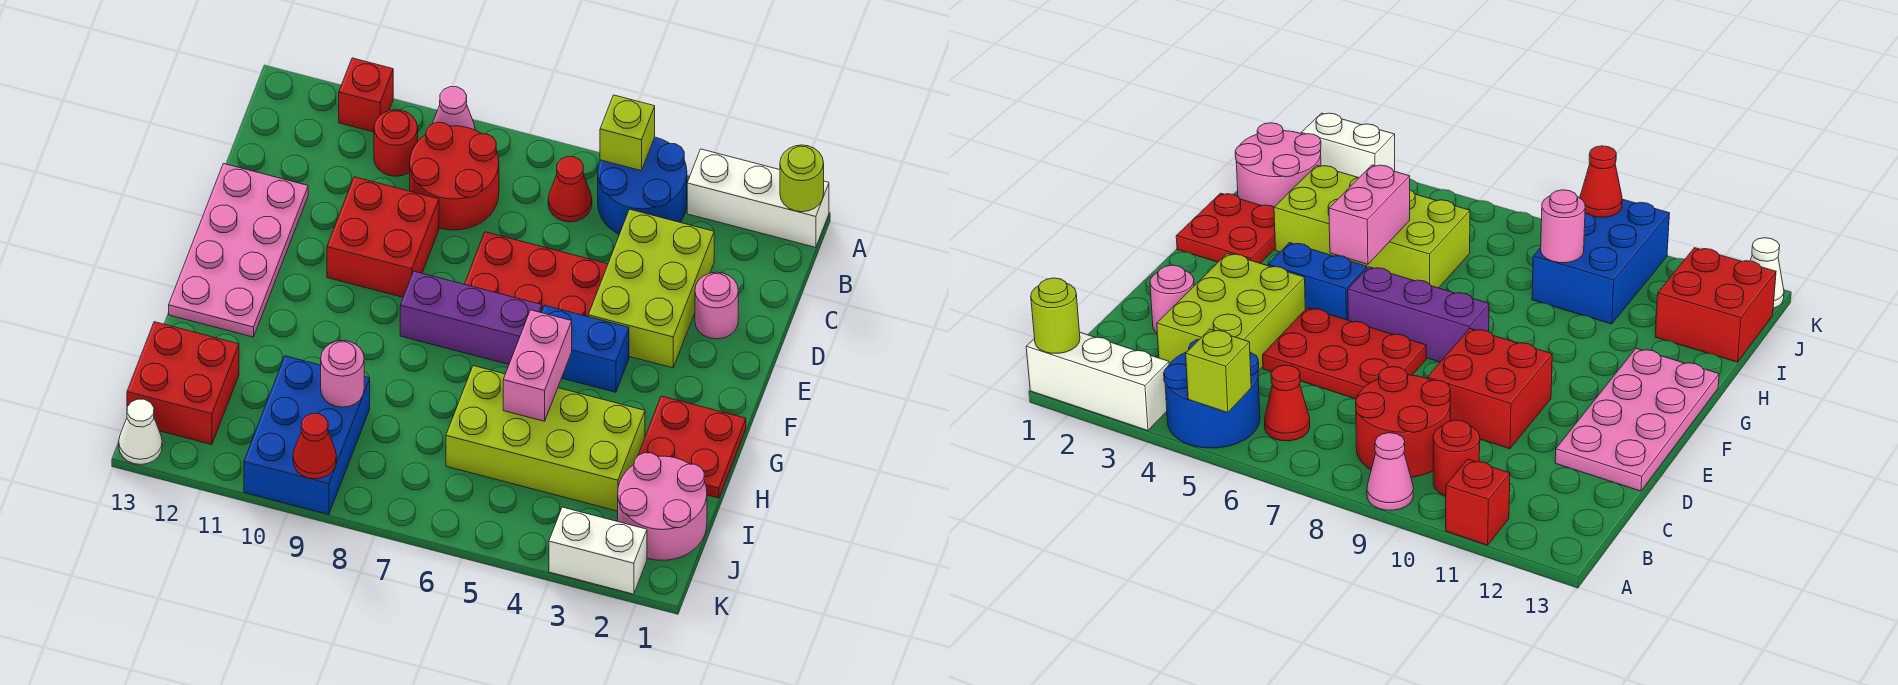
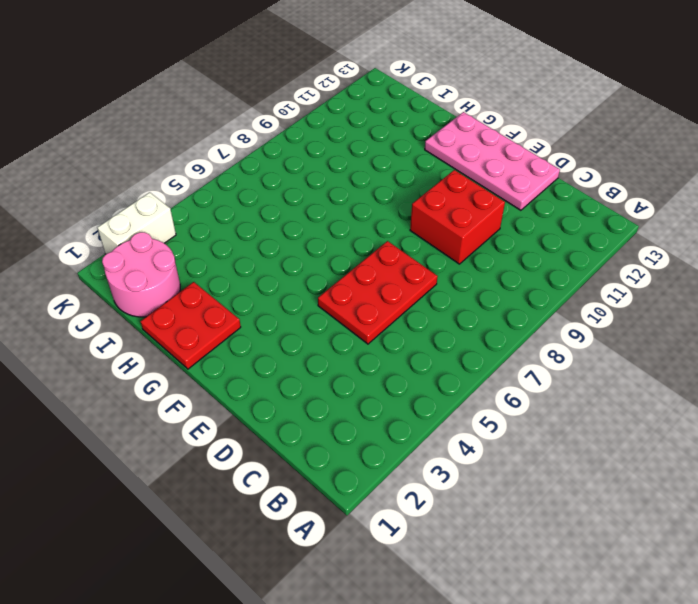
none -> white 1x3 brick [687,149,829,247]
none -> blue 2x2 round brick [598,137,687,234]
none -> pink 1x1 cone [432,87,475,130]

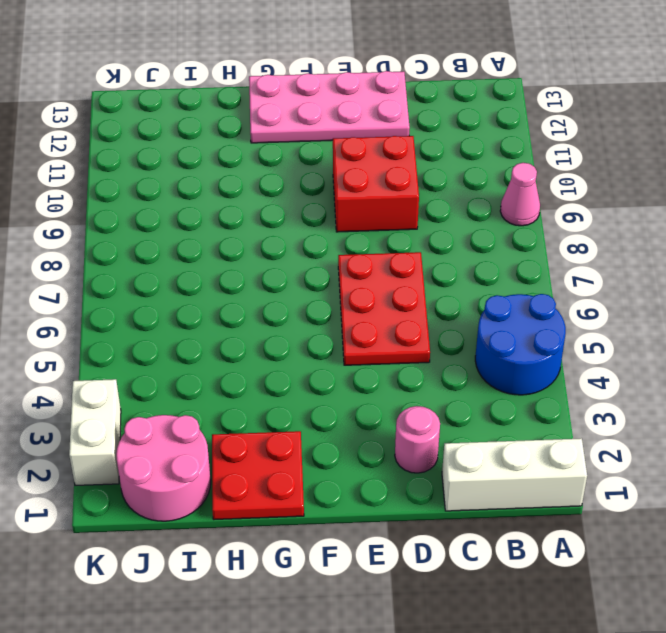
white 1x3 brick [442,438,587,511] -> white 1x3 brick turned to [687,149,829,247]
none -> red 1x1 brick [339,58,393,132]
none -> red 1x1 cone [548,157,592,222]
none -> red 2x2 round brick [410,122,499,230]

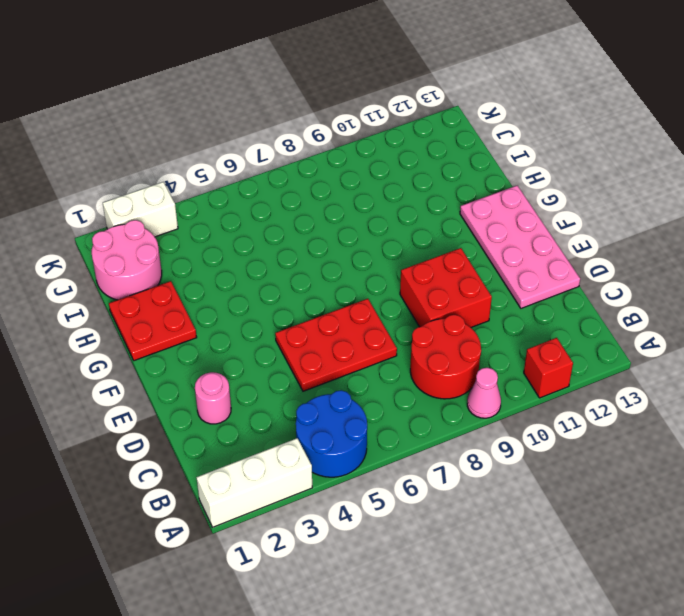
none -> red 1x1 cone [548,157,592,222]
none -> red 1x1 round brick [374,110,418,176]
none -> lime 2x3 brick [588,209,714,368]

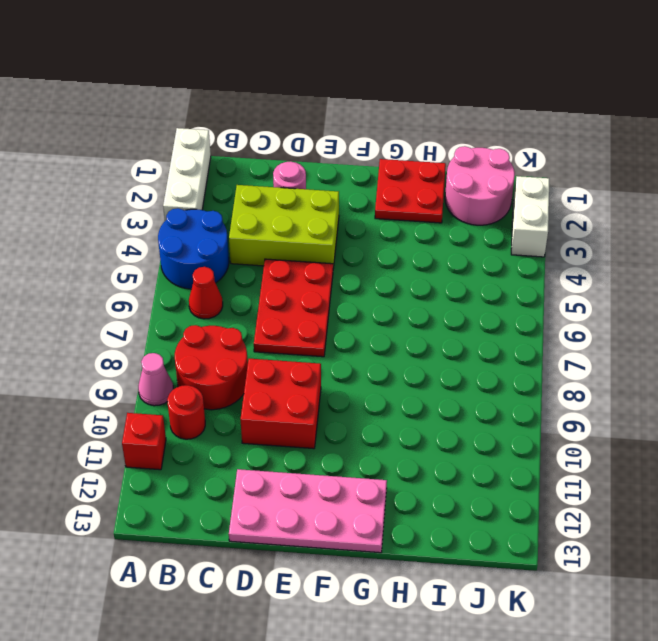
none -> blue 1x2 brick [541,305,629,392]
none -> purple 1x3 brick [400,271,542,364]
none -> lime 2x4 brick [446,366,645,511]

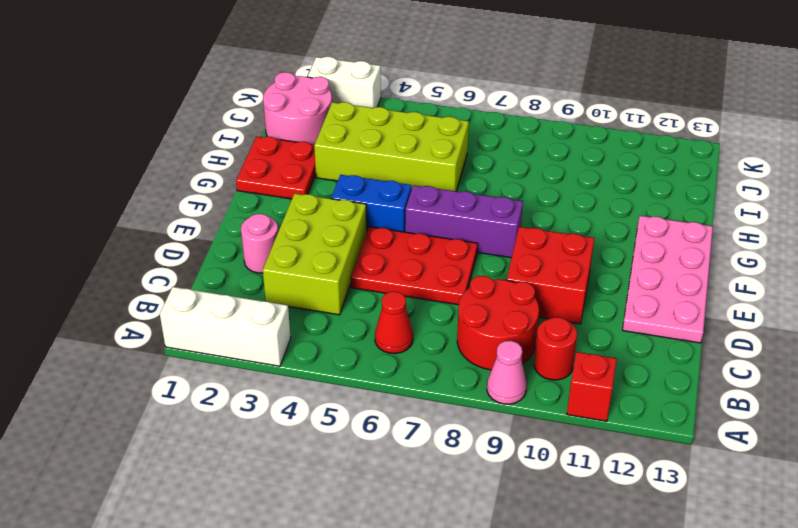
none -> blue 2x2 round brick [598,137,687,234]
none -> blue 2x3 brick [244,356,370,515]
none -> red 2x2 brick [127,322,239,445]

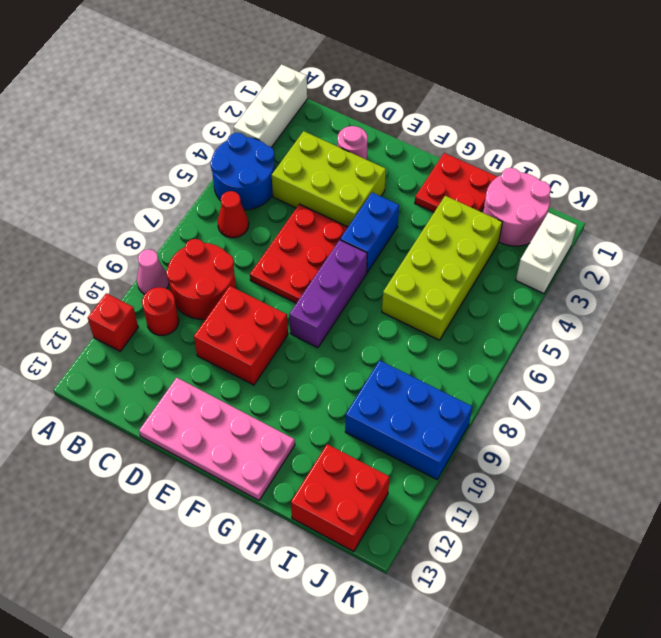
none -> white 1x1 cone [119,399,162,465]
none -> lime 1x1 round brick [780,145,824,212]
none -> lime 1x1 brick [600,95,655,171]

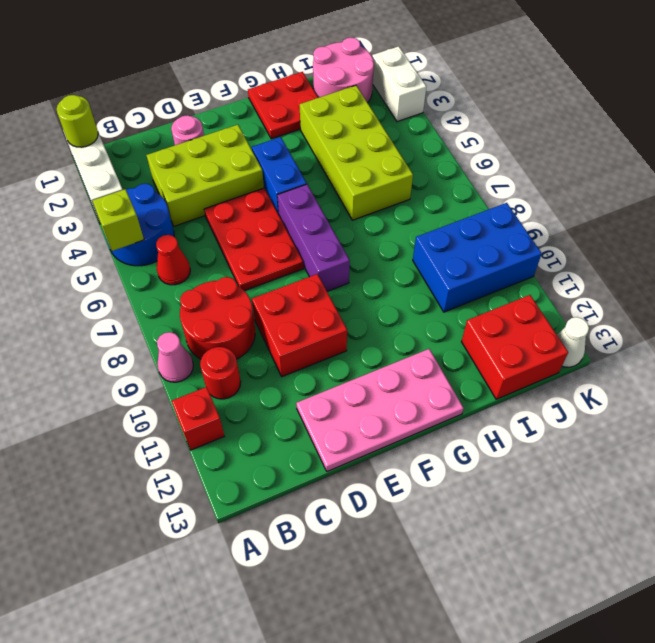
none -> pink 1x2 brick [503,310,572,421]
none -> pink 1x1 round brick [321,341,364,407]
none -> red 1x1 cone [293,414,337,479]

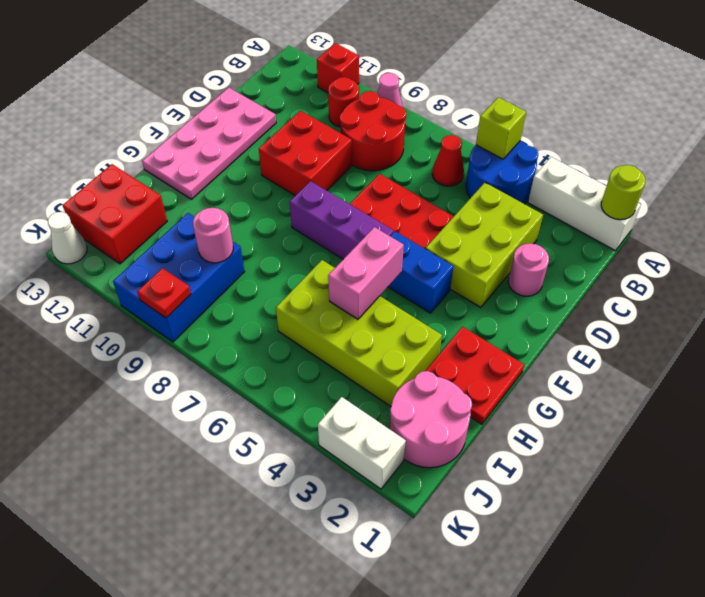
red 1x1 plate [137,268,191,318] -> red 1x1 cone [293,414,337,479]

